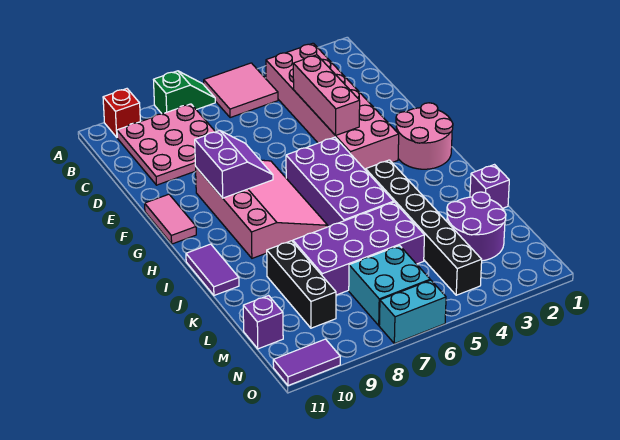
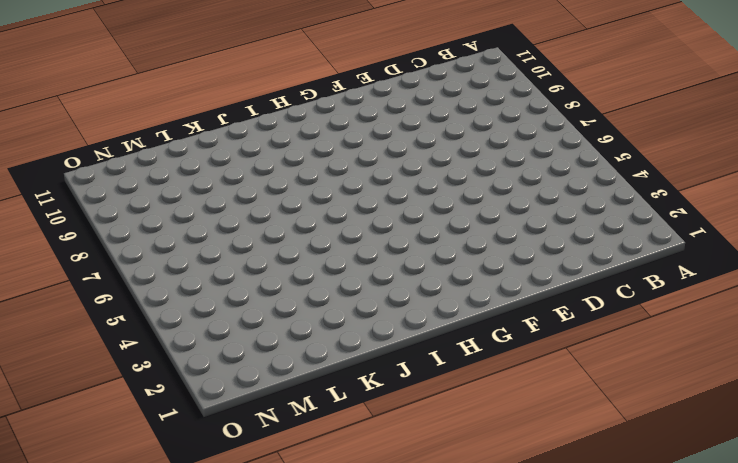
none -> pink 2x2 tile [204,63,278,118]
none -> green 1x2 slope [154,71,215,114]
none -> red 1x1 brick [103,89,140,137]

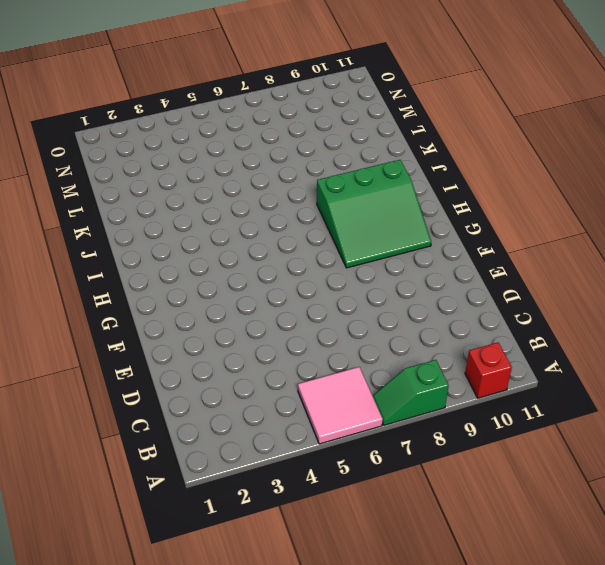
green 3x3 slope [317,160,431,268] -> pink 3x4 slope [196,160,328,258]
none -> pink 2x6 brick [266,43,399,170]
none -> pink 3x3 plate [117,104,215,185]
none -> pink 1x2 tile [145,194,196,244]

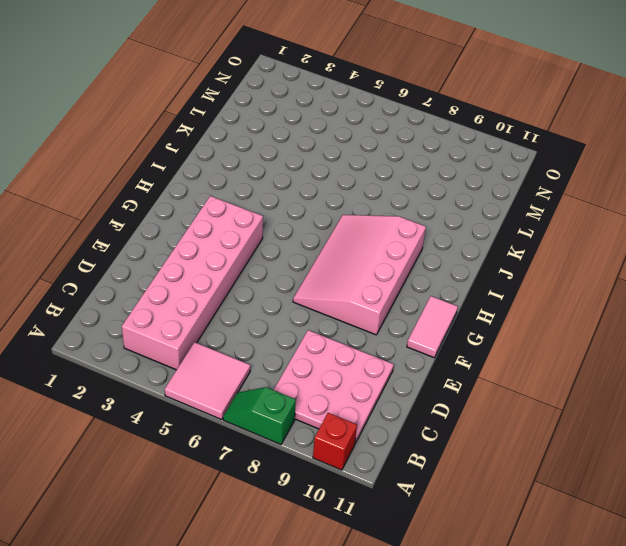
none -> pink 2x2 round brick [396,103,453,169]
none -> purple 2x4 brick [286,137,394,227]
none -> black 1x6 brick [366,160,482,295]

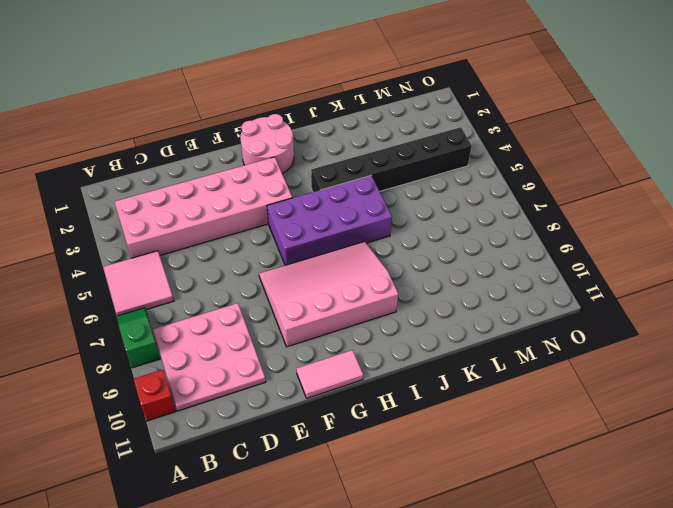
none -> purple 1x2 tile [186,244,239,295]
none -> purple 1x1 brick [470,165,509,208]
none -> purple 2x4 brick [293,202,425,295]

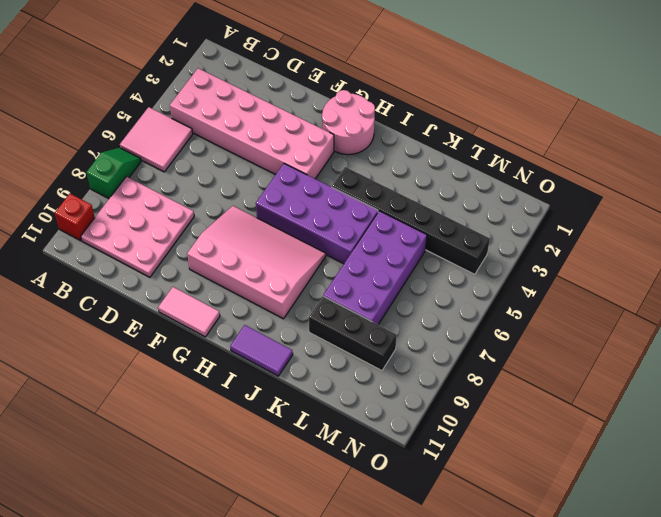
none -> purple 1x1 brick [470,165,509,208]
none -> purple 2x2 round brick [447,192,506,261]
none -> cyan 2x2 brick [349,246,430,325]

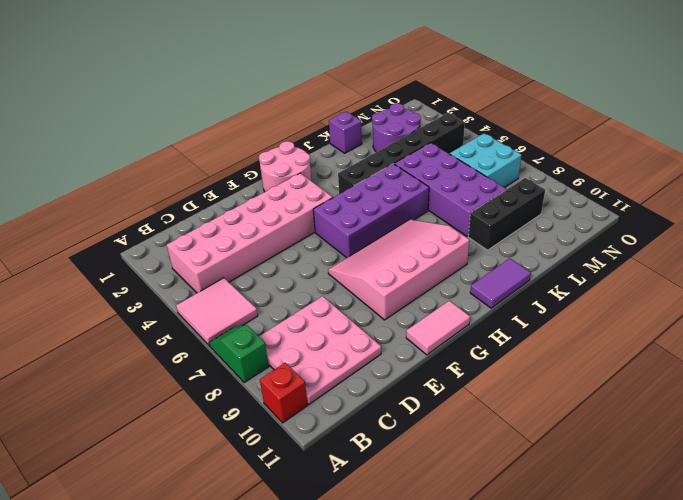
none -> purple 1x1 brick [243,296,283,349]
none -> cyan 1x2 brick [379,280,446,344]
none -> purple 1x2 tile [273,339,340,386]

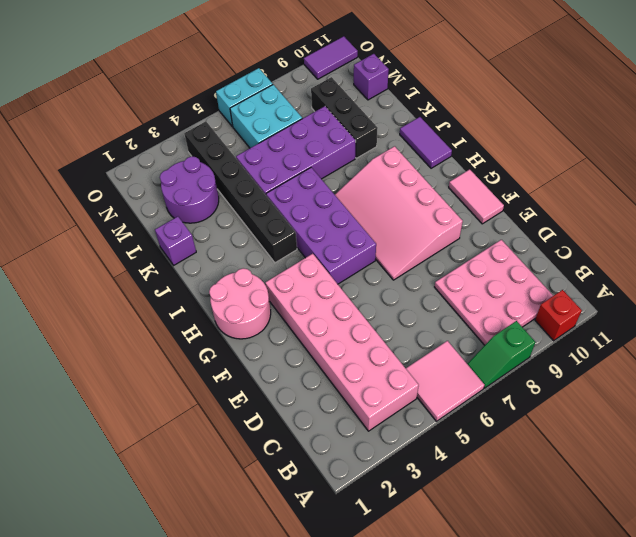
none -> pink 1x3 brick [293,55,360,135]
none -> purple 2x2 slope [195,131,273,198]

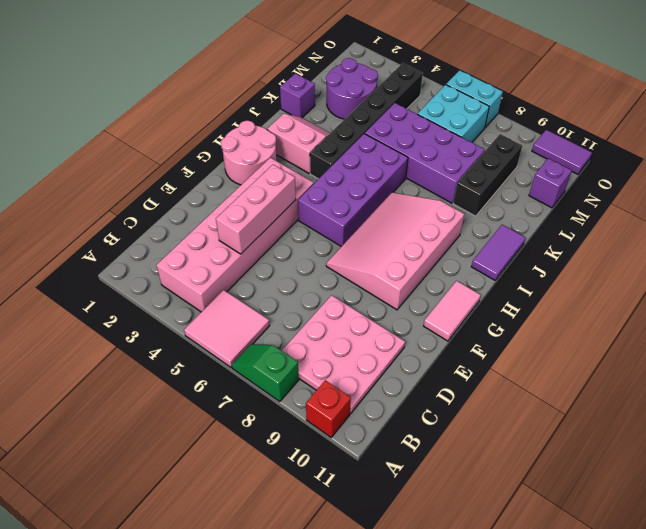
pink 2x2 slope [267,114,330,173] -> none
none -> purple 2x2 slope [195,131,273,198]

